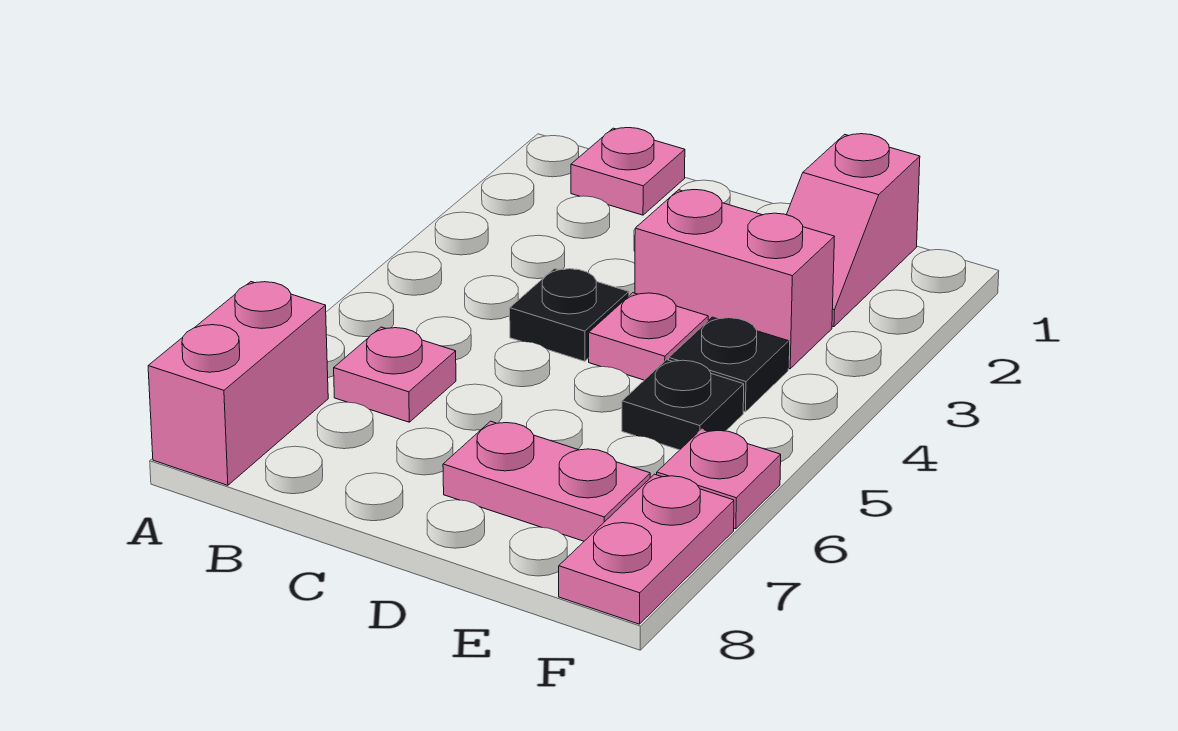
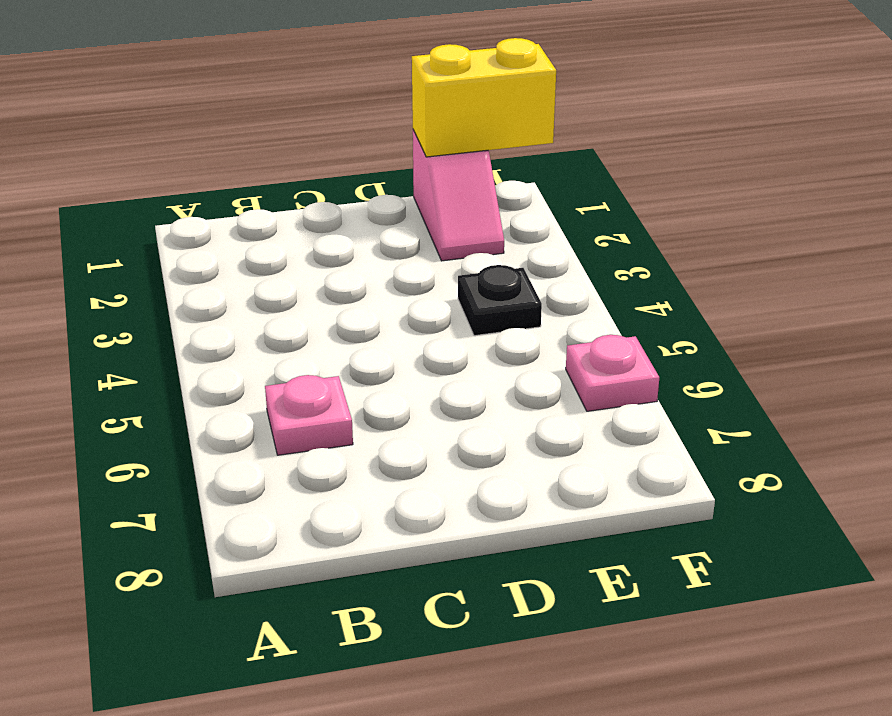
yellow 1x2 brick [412,38,556,157] -> none
none -> pink 1x2 brick [148,282,328,485]
none -> pink 1x1 plate [571,128,685,215]
none -> black 1x1 plate [510,269,629,361]

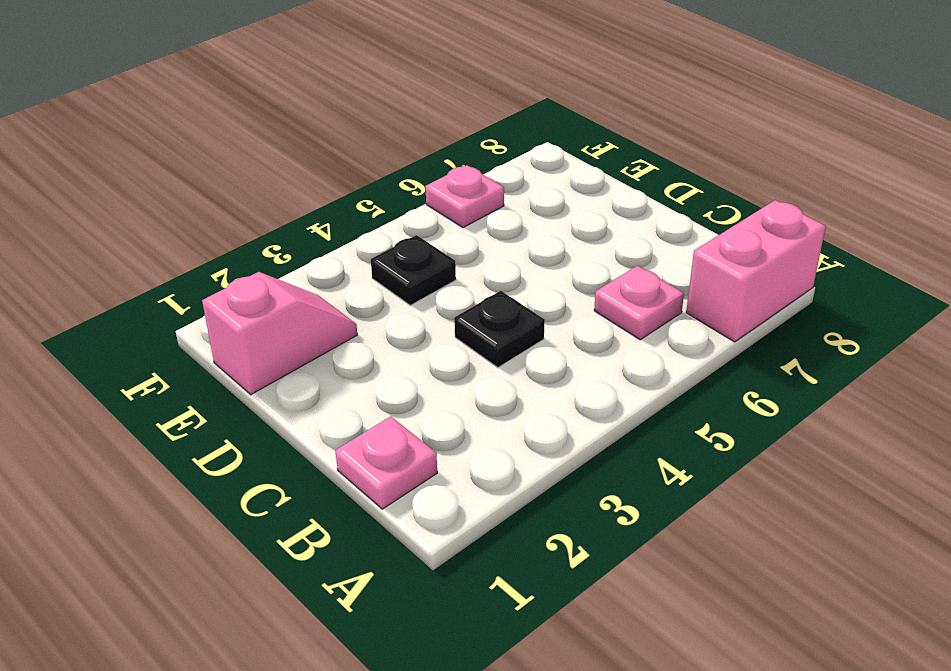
none -> pink 1x2 brick [635,190,834,369]
none -> pink 1x1 plate [589,293,708,380]
none -> pink 1x2 plate [443,421,650,541]

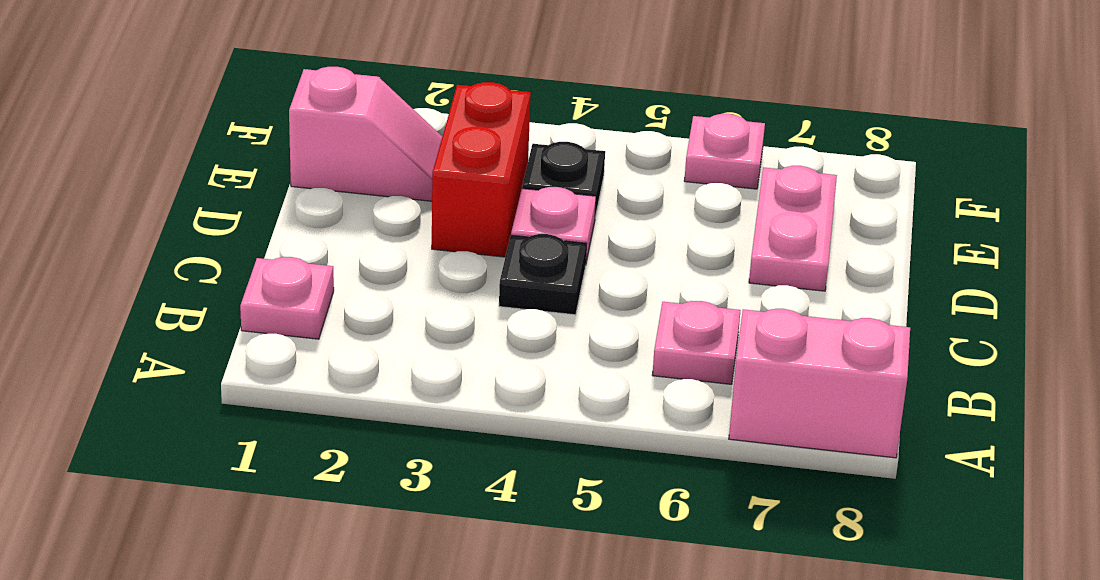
red 1x2 brick [432,82,531,257] -> pink 1x2 brick [635,190,834,369]
none -> black 1x1 plate [622,360,744,450]
none -> pink 1x2 plate [559,474,734,624]

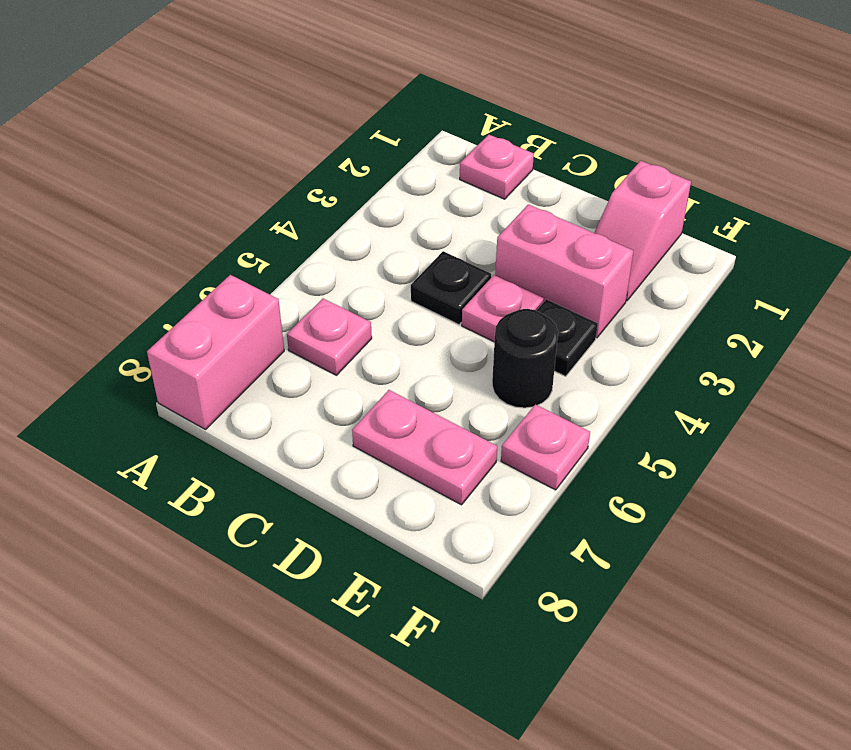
black 1x1 round brick [492,309,558,408] -> black 1x1 plate [622,360,744,450]
none -> pink 1x2 plate [559,474,734,624]

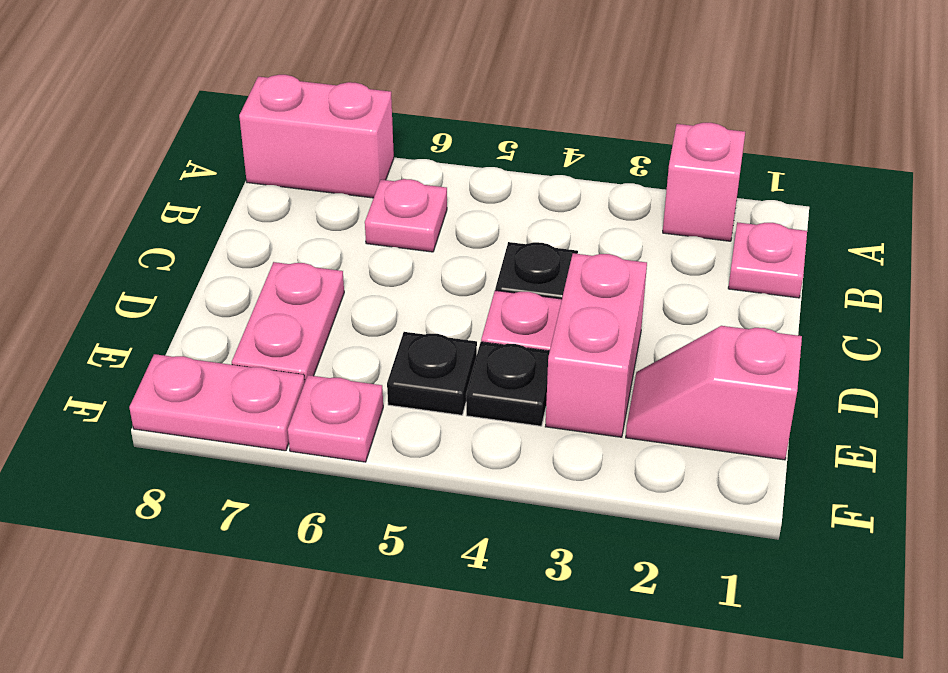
pink 1x1 brick [663,123,745,241] -> none

